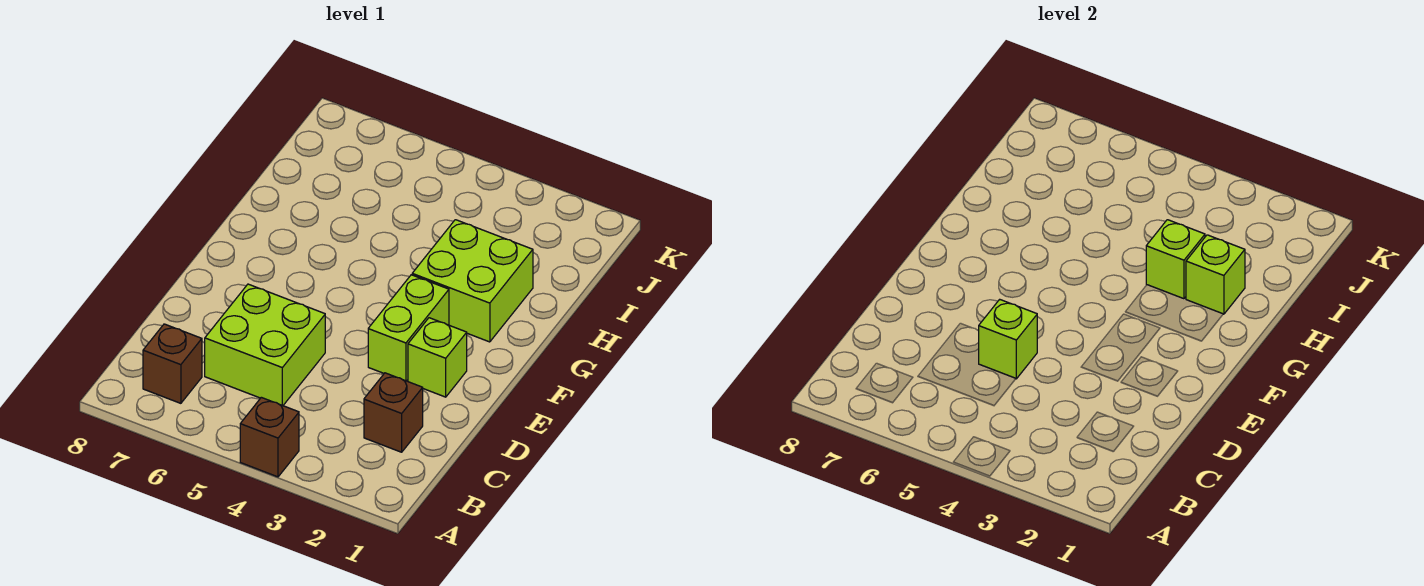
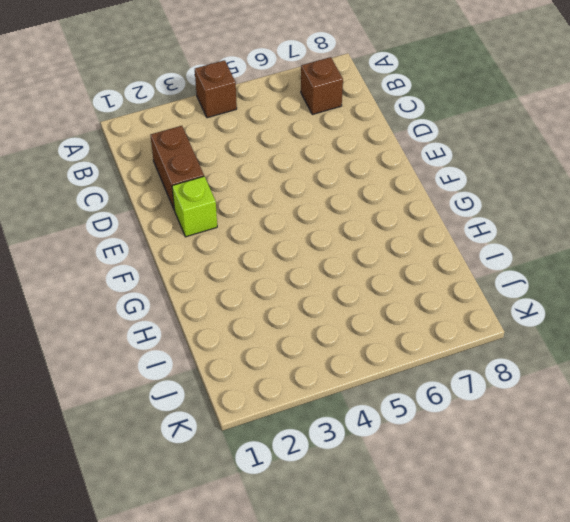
brown 1x2 brick [150,126,204,210] -> brown 1x1 brick [364,373,423,452]
none -> lime 2x2 brick [205,284,325,406]
none -> lime 1x2 brick [368,275,449,381]

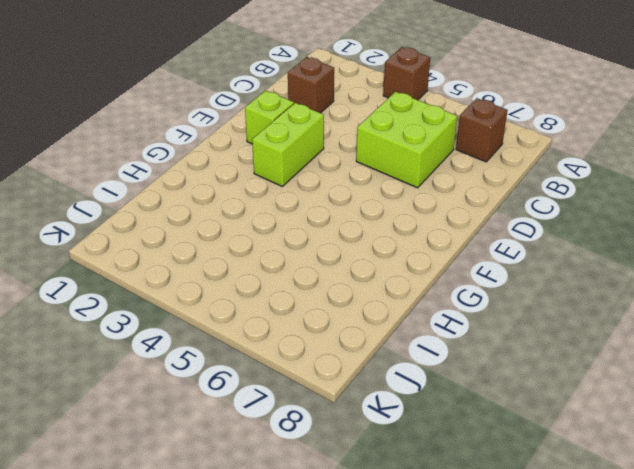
none -> lime 2x2 brick [412,220,533,342]
none -> lime 1x1 brick [979,299,1037,379]

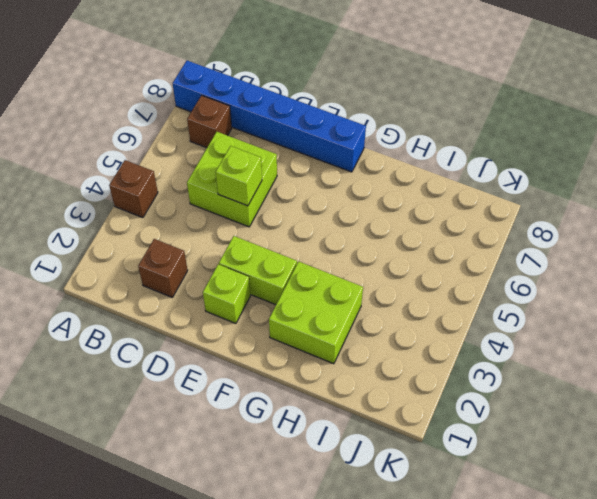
blue 1x6 brick [173,61,366,172] -> none
none -> lime 1x1 brick [1186,235,1245,314]
none -> lime 1x1 brick [1146,220,1205,299]

